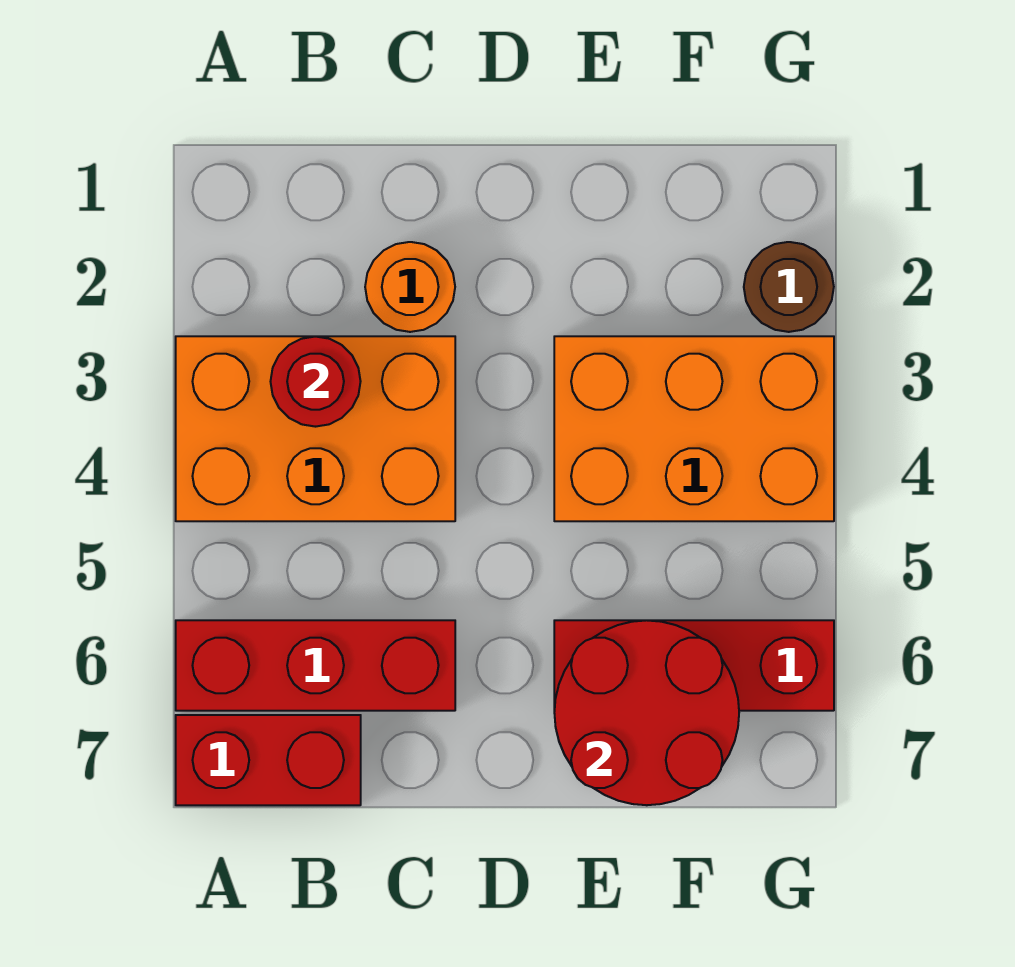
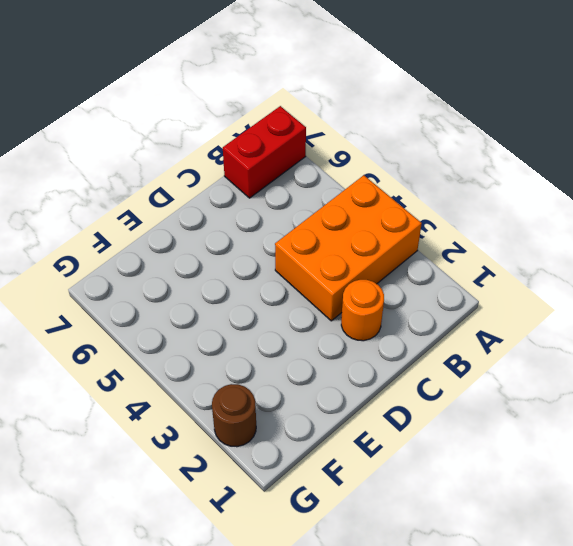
none -> red 1x3 brick [176,620,455,711]
none -> orange 2x3 brick [554,336,834,521]

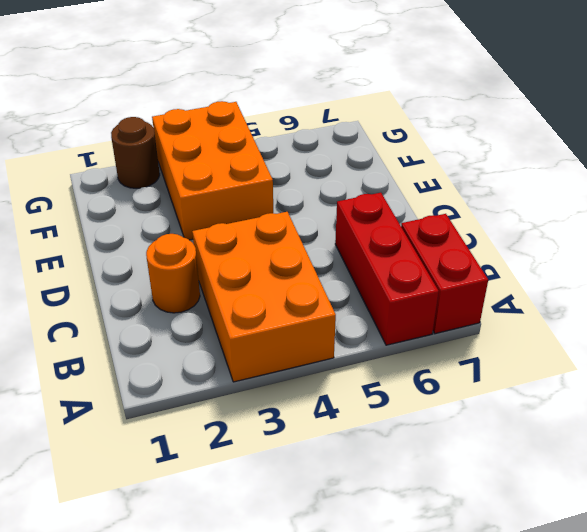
none -> red 1x3 brick [554,620,834,711]
none -> red 1x1 round brick [271,336,361,427]

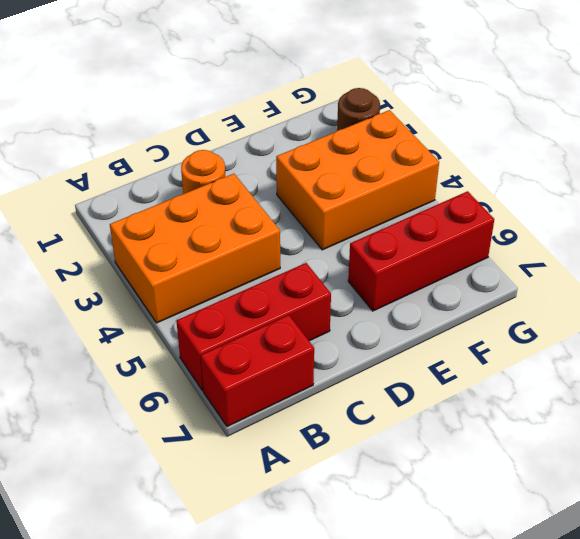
none -> red 1x1 round brick [271,336,361,427]
none -> red 2x2 round brick [554,620,739,805]

